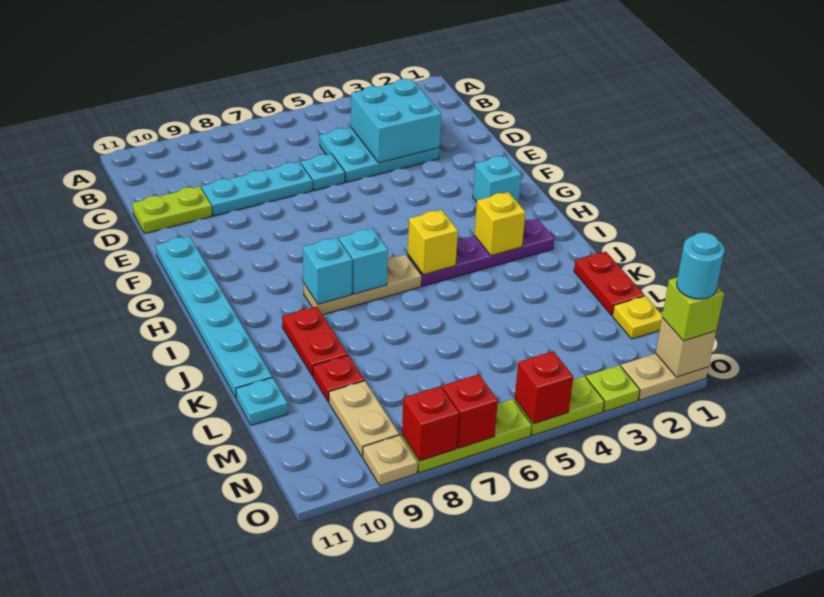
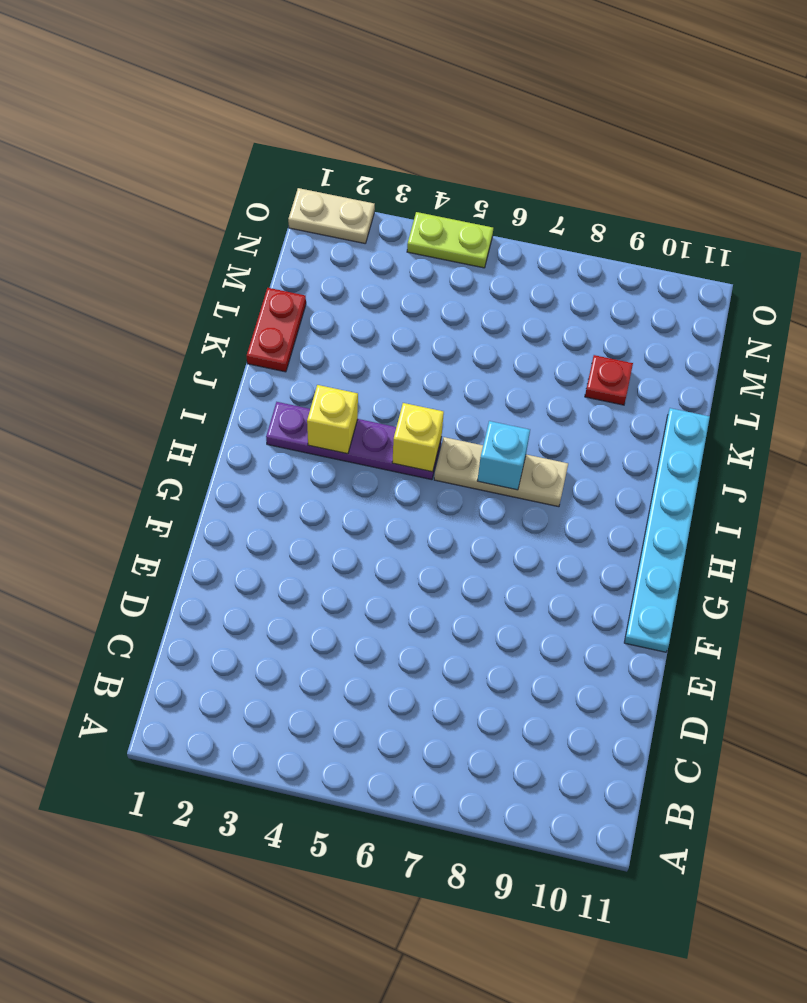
none -> cyan 2x3 plate [320,127,440,182]
none -> cyan 1x1 plate [301,154,345,190]
none -> cyan 1x3 plate [201,162,312,216]
none -> lime 1x2 plate [132,186,212,234]

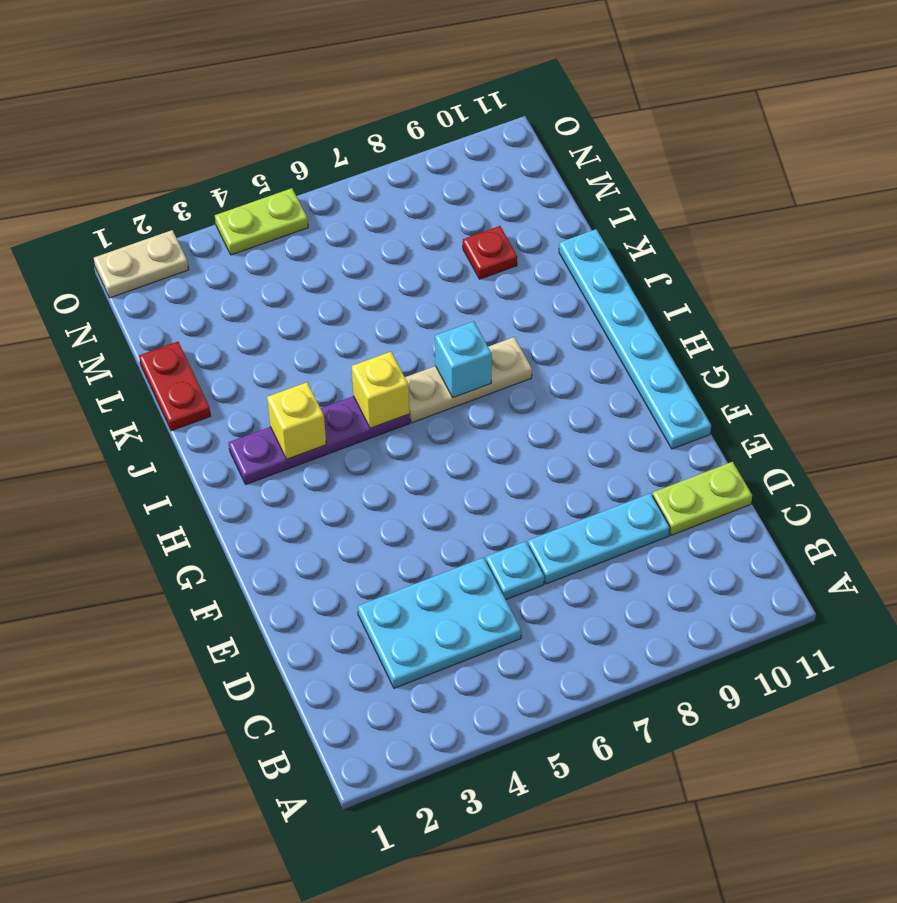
none -> cyan 1x1 brick [473,156,521,203]
none -> red 1x2 plate [282,307,348,376]
none -> cyan 1x1 plate [236,378,288,425]
none -> yellow 1x1 plate [612,296,662,339]

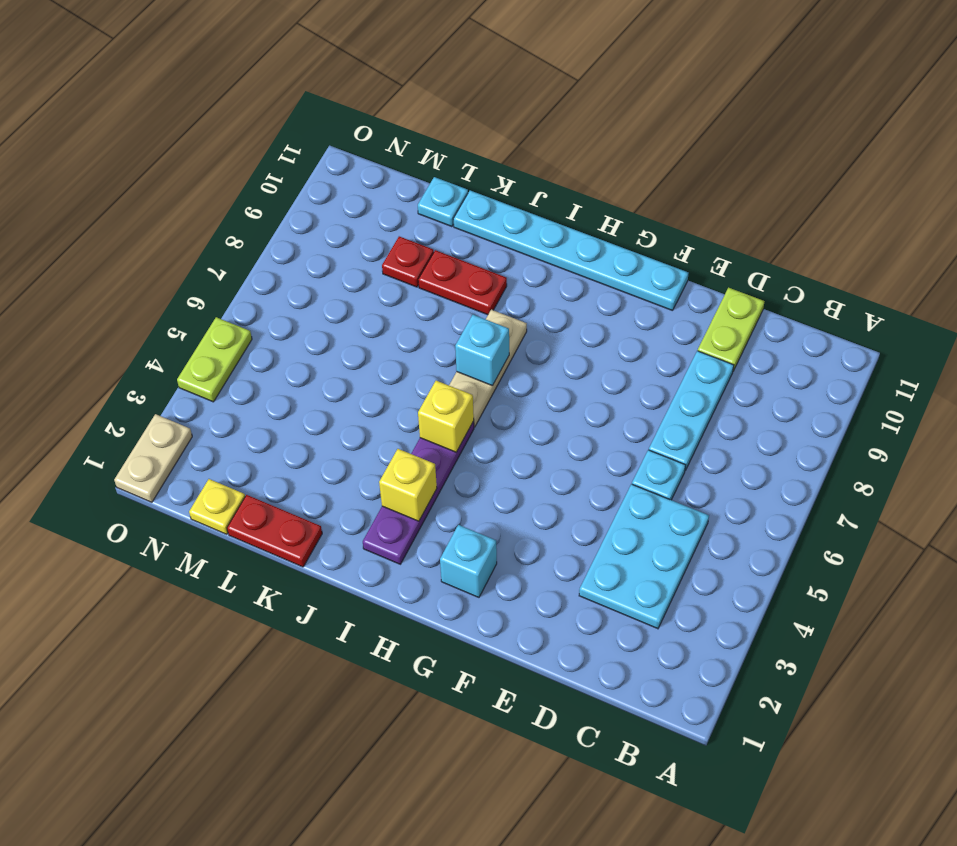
none -> tan 1x2 plate [329,381,399,457]
none -> lime 1x1 plate [586,365,640,412]
none -> lime 1x3 plate [402,399,532,473]
none -> tan 1x1 plate [363,435,418,486]

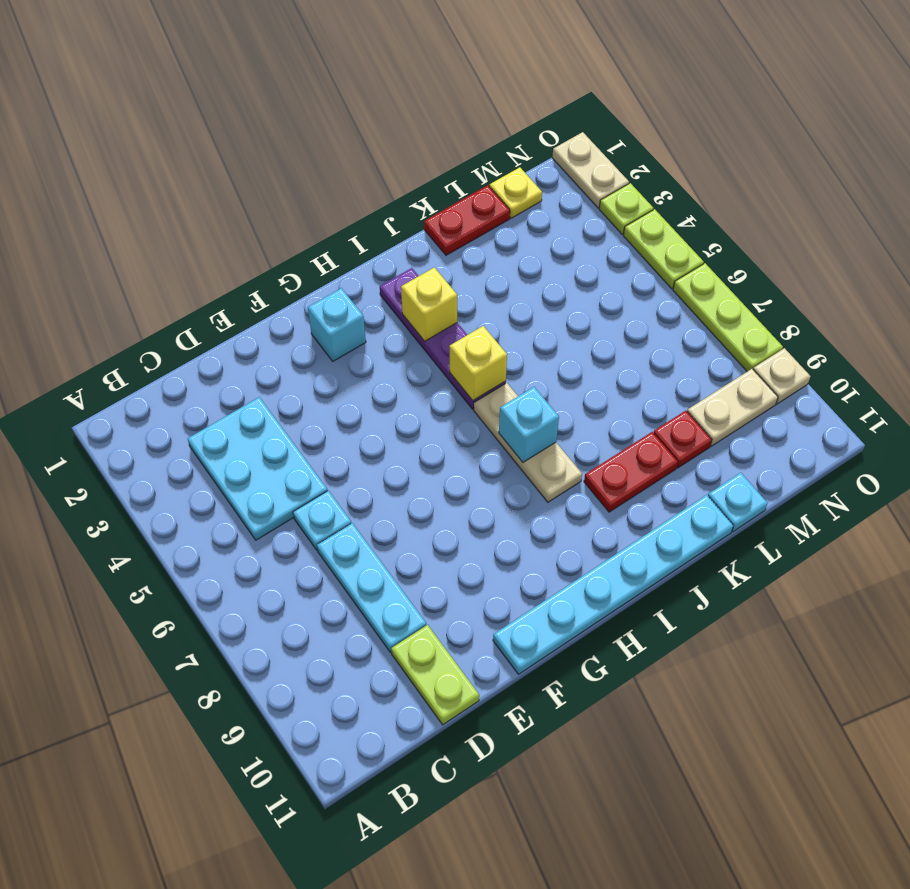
none -> cyan 2x2 brick [351,79,442,163]
none -> cyan 1x1 brick [303,238,352,304]
none -> tan 1x1 brick [656,318,716,377]
none -> red 1x1 brick [515,351,573,424]

